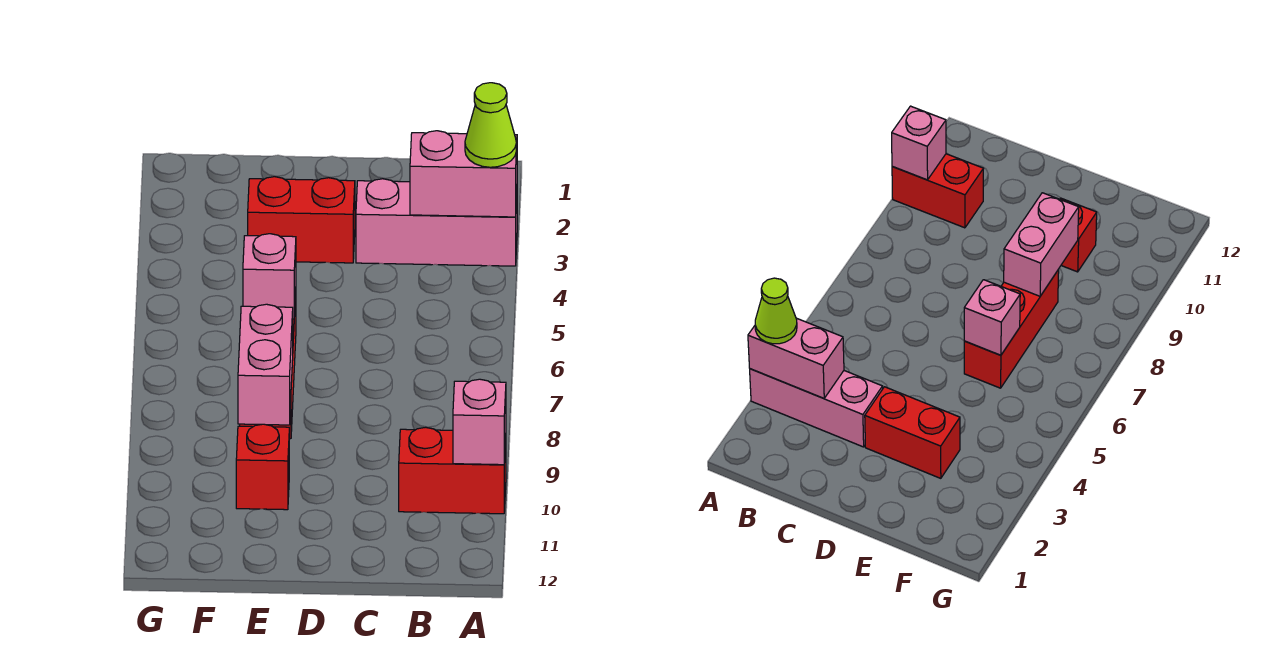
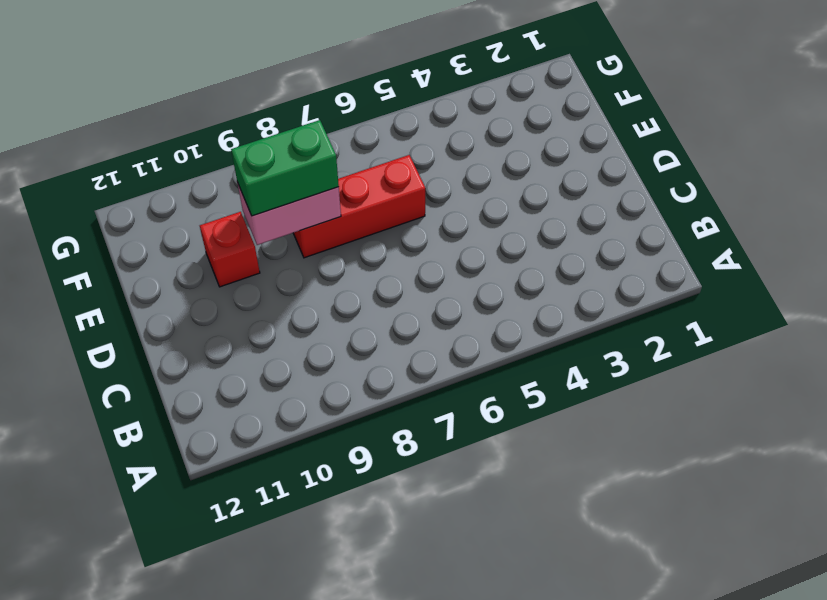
green 1x2 brick [231,120,339,216] -> none
none -> pink 1x3 brick [356,179,517,266]
none -> red 1x2 brick [399,427,506,514]

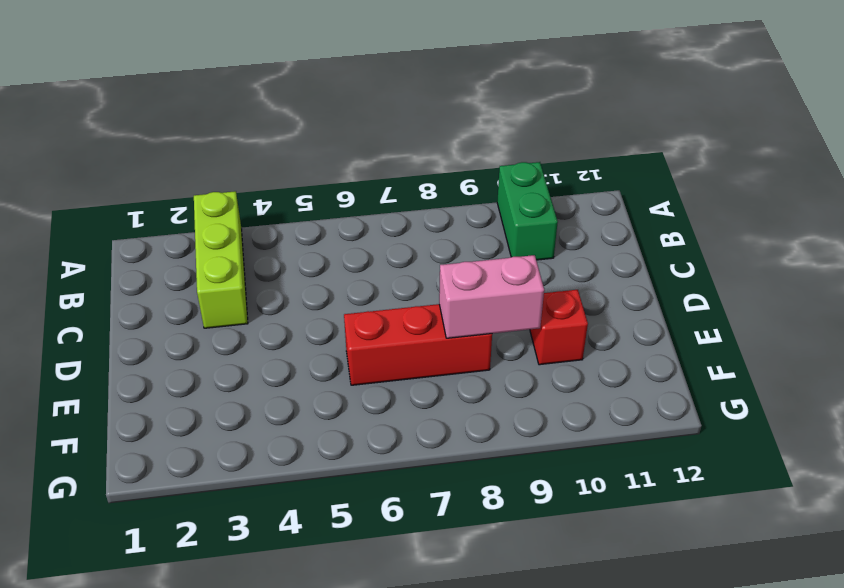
lime 1x3 brick [194,191,248,328] -> pink 1x3 brick [356,179,517,266]
green 1x2 brick [497,162,558,260] -> red 1x2 brick [399,427,506,514]
none -> red 1x2 brick [248,177,355,263]
none -> pink 1x2 brick [410,131,517,217]

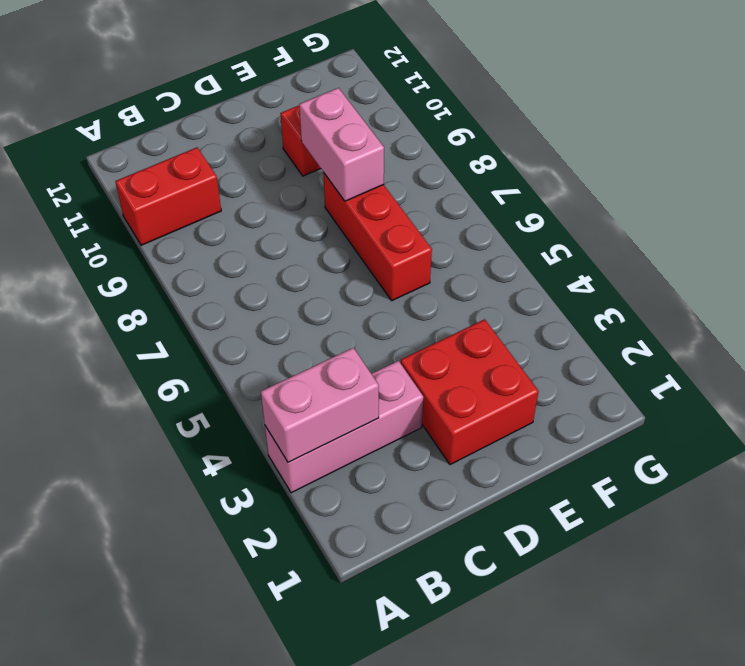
red 2x2 brick [401,319,539,465] -> red 1x2 brick [248,177,355,263]
none -> pink 1x1 brick [453,379,506,465]
none -> pink 1x1 brick [243,234,296,319]

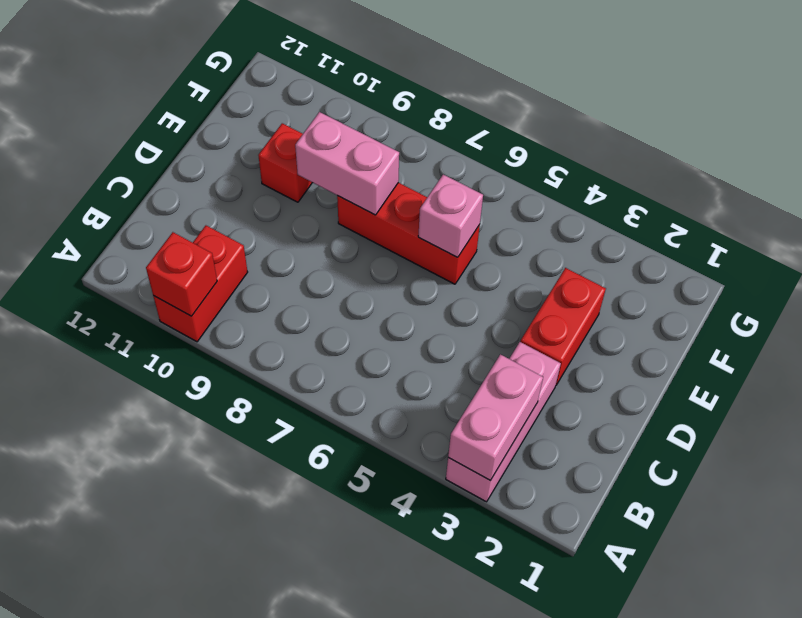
red 1x1 brick [146,232,217,316] -> pink 1x1 brick [453,379,506,465]
none -> lime 1x1 cone [465,83,516,167]

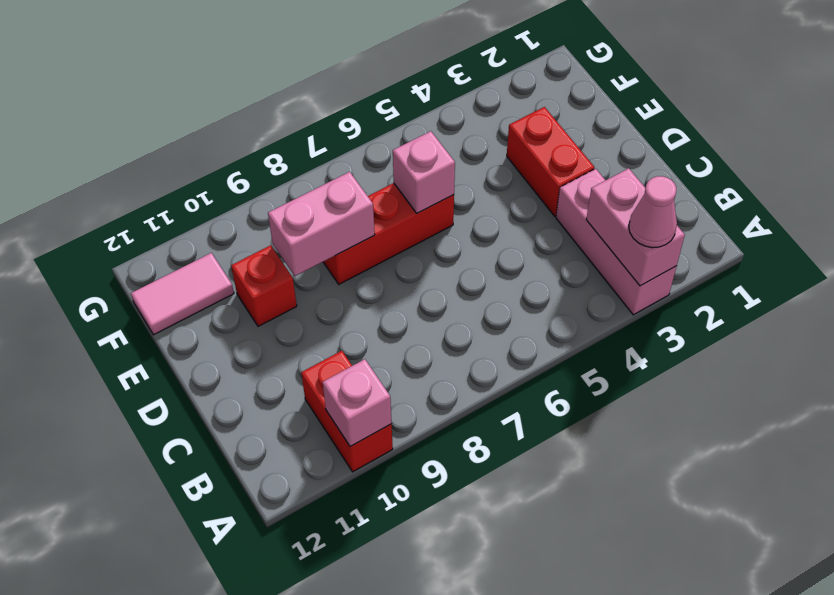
pink 1x1 cone [629,176,677,248] -> lime 1x1 cone [465,83,516,167]
pink 1x2 tile [131,253,234,335] -> none

